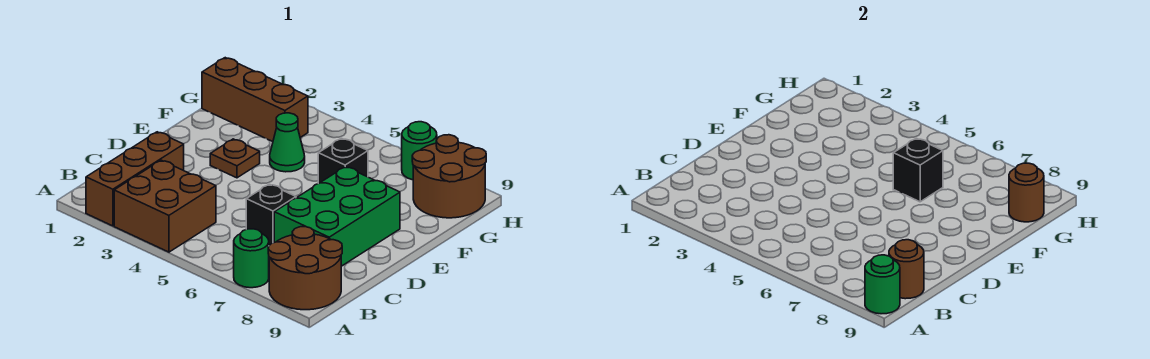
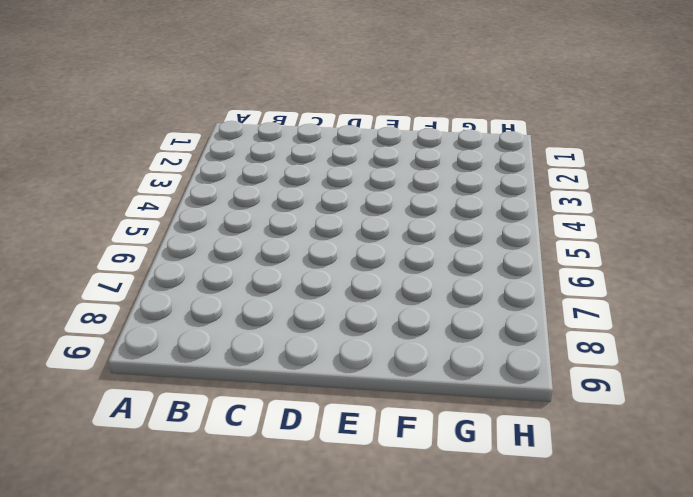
none -> brown 1x3 brick [86,132,184,226]
none -> brown 2x2 brick [114,160,216,252]
none -> green 1x1 round brick [234,229,269,288]

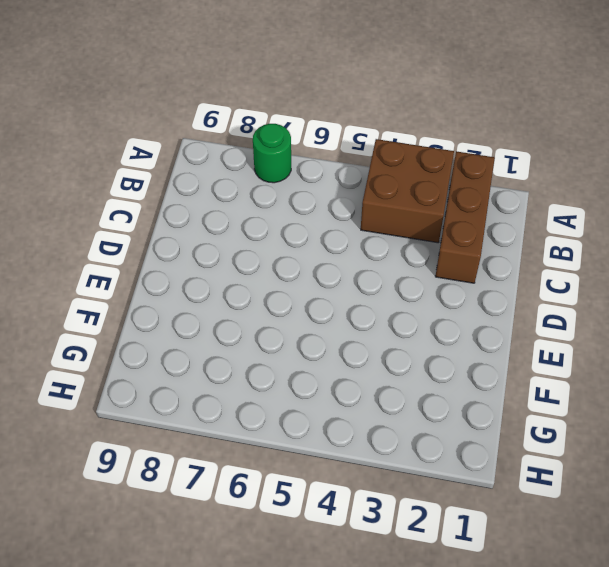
none -> brown 2x2 round brick [268,227,342,310]
none -> black 1x1 brick [246,184,296,246]
none -> green 2x3 brick [274,167,400,266]

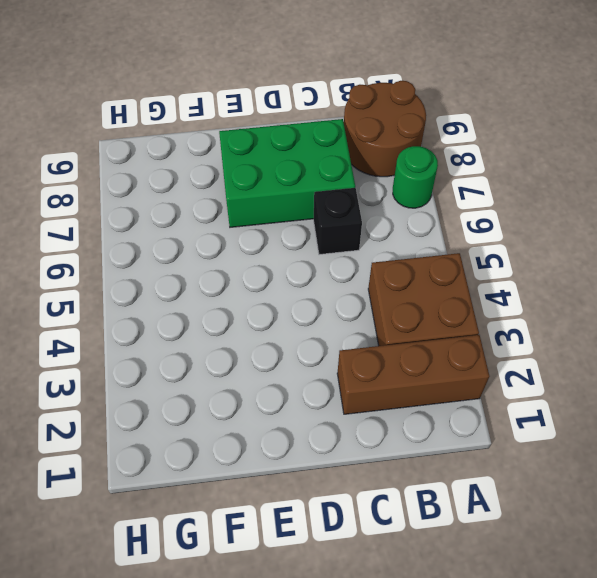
none -> brown 1x1 plate [210,139,260,178]
none -> green 1x1 cone [270,113,305,172]
none -> black 1x1 brick [318,138,368,183]

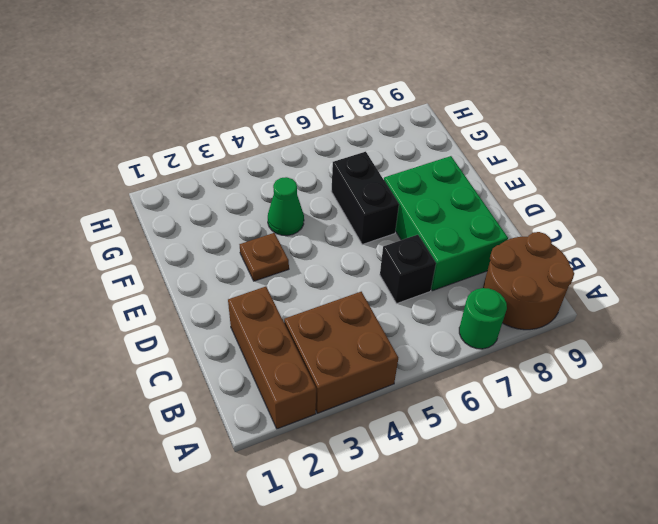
black 1x2 brick [331,152,399,245] -> black 1x1 brick [318,138,368,183]
none -> brown 1x3 brick [202,58,308,142]
none -> brown 2x2 round brick [412,135,486,218]
none -> green 1x1 round brick [402,122,437,180]

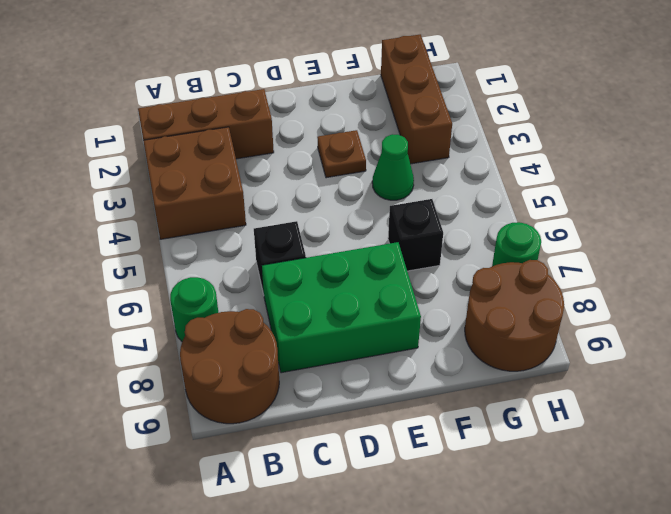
none -> green 1x1 round brick [865,255,900,314]
none -> brown 1x1 round brick [889,240,924,299]
none -> black 1x1 brick [893,138,943,202]

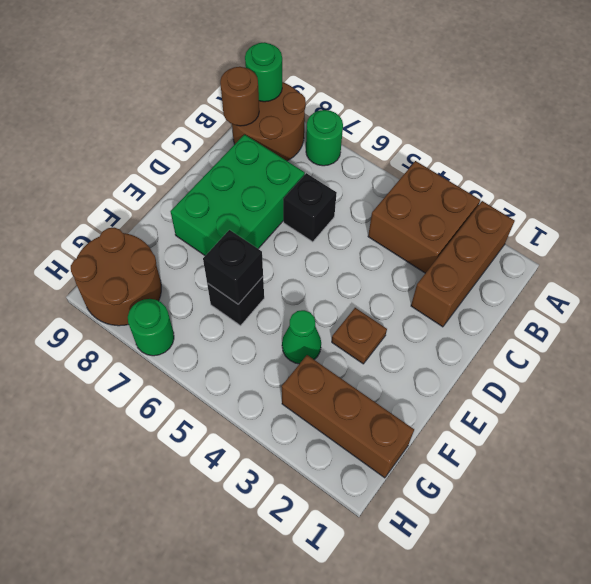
none -> brown 1x1 round brick [1009,163,1044,222]

